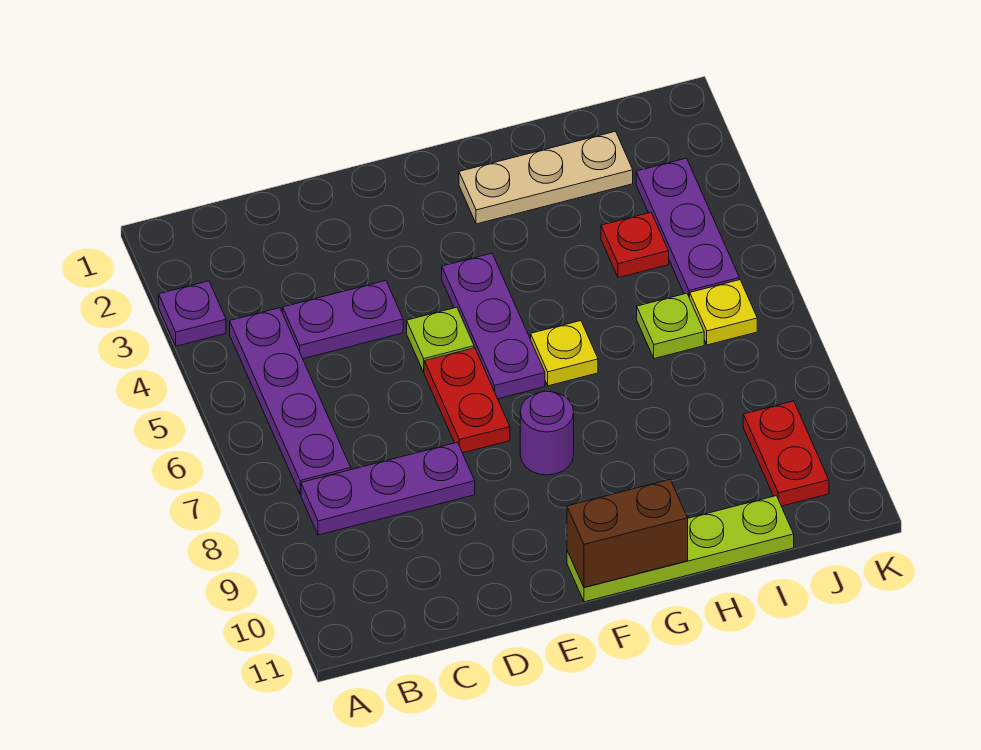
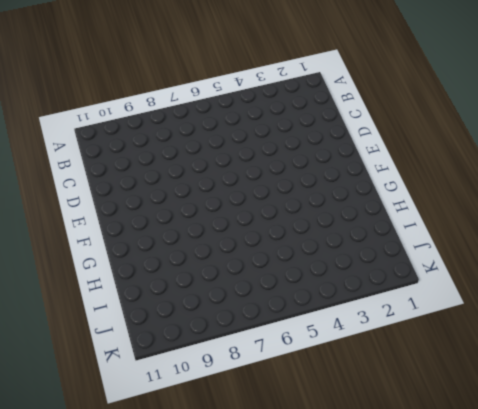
none -> purple 1x1 plate [159,281,226,346]
none -> purple 1x4 plate [230,308,351,494]
none -> purple 1x3 plate [301,442,475,535]

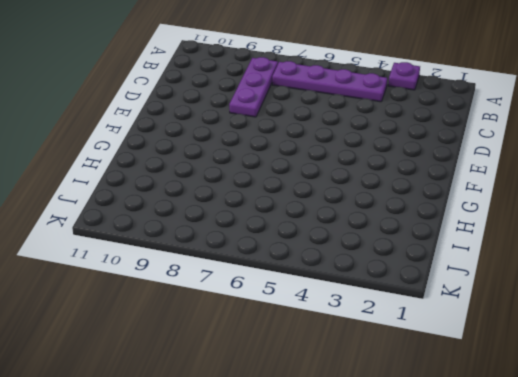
none -> purple 1x2 plate [283,281,403,359]
none -> lime 1x1 plate [407,307,474,372]
none -> red 1x2 plate [424,348,510,453]

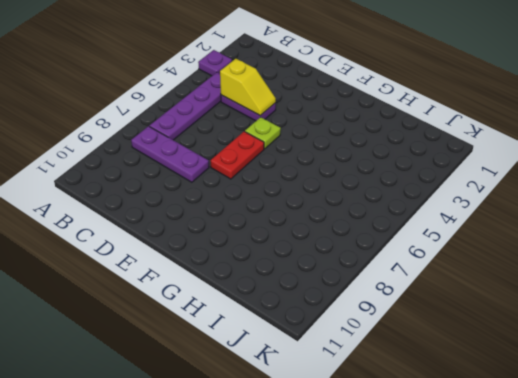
yellow 1x2 slope [220,59,276,116] -> none
none -> purple 1x3 plate [442,253,545,399]
none -> purple 1x1 round brick [520,391,574,475]
none -> lime 1x4 plate [567,496,794,602]

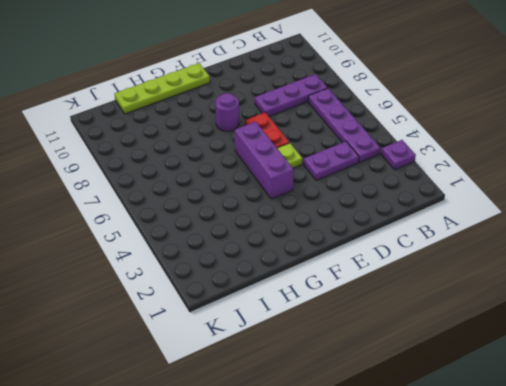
purple 1x3 brick [235,122,294,199] -> purple 1x3 plate [442,253,545,399]
none -> tan 1x3 plate [459,131,633,224]
none -> yellow 1x1 plate [531,321,598,386]
none -> red 1x1 plate [601,212,669,278]

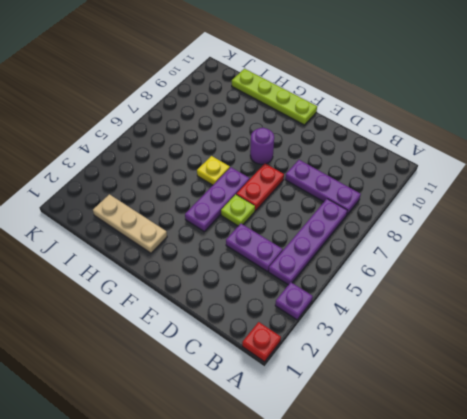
red 1x1 plate [242,322,281,362] -> red 1x1 plate moved to [601,212,669,278]
none -> lime 1x1 plate [637,293,704,359]
none -> purple 1x3 plate [636,158,739,298]
none -> yellow 1x1 plate [690,280,757,345]

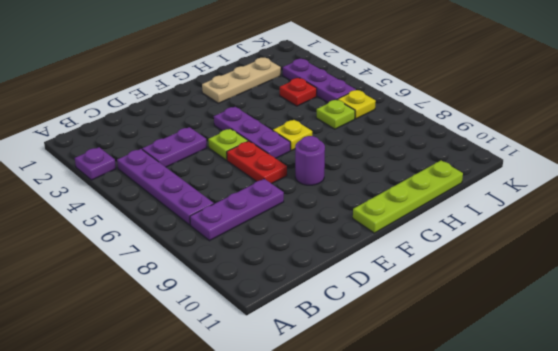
none -> red 1x2 plate [743,401,829,506]
none -> brown 1x2 brick [567,480,688,587]

